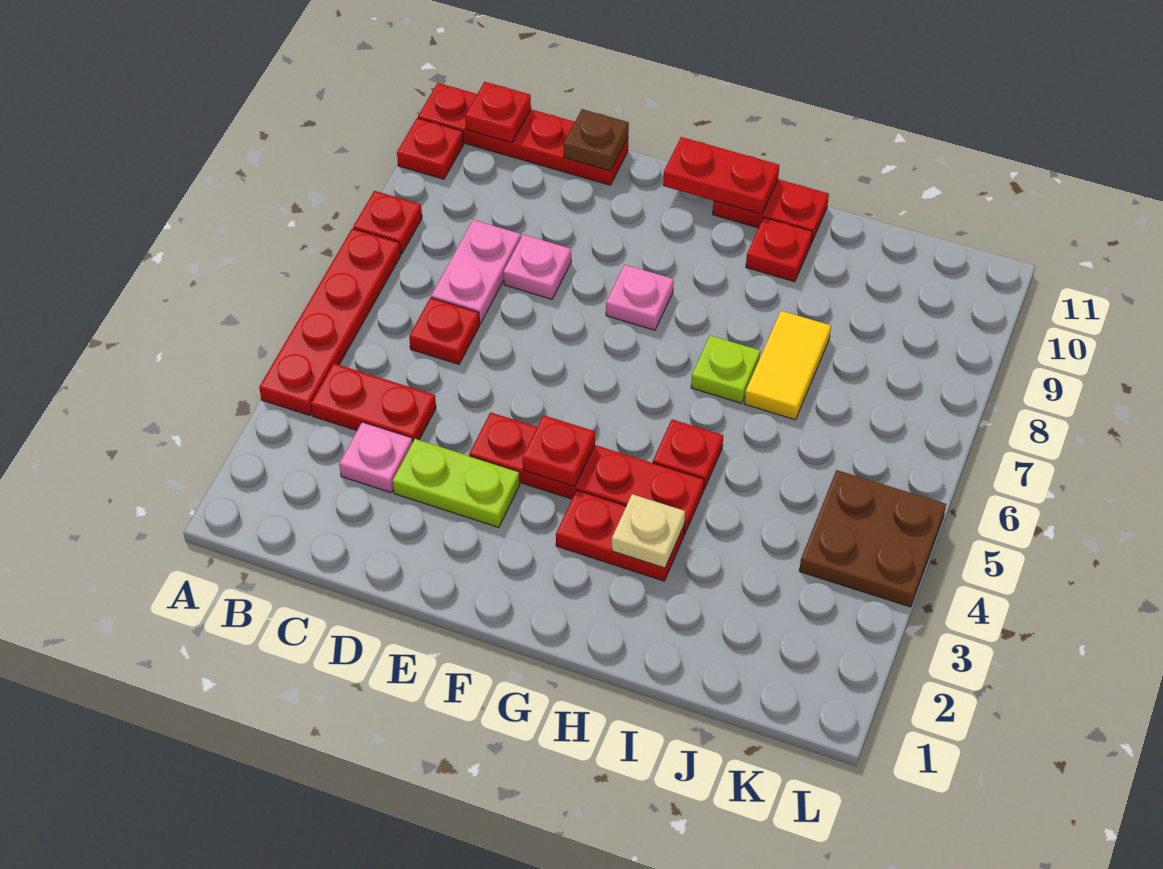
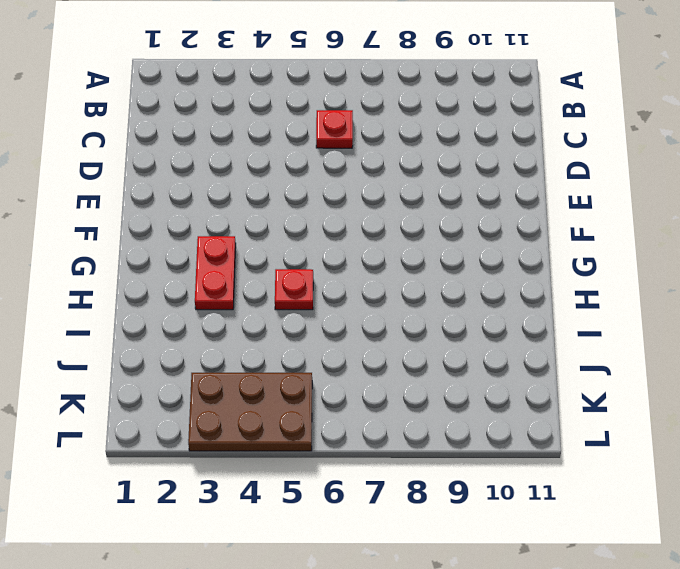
brown 2x3 plate [188,373,312,451] -> brown 2x2 plate [799,470,946,607]
none -> red 1x4 plate [259,228,401,415]
none -> red 1x1 plate [353,191,422,254]
none -> red 1x1 plate [397,118,463,179]

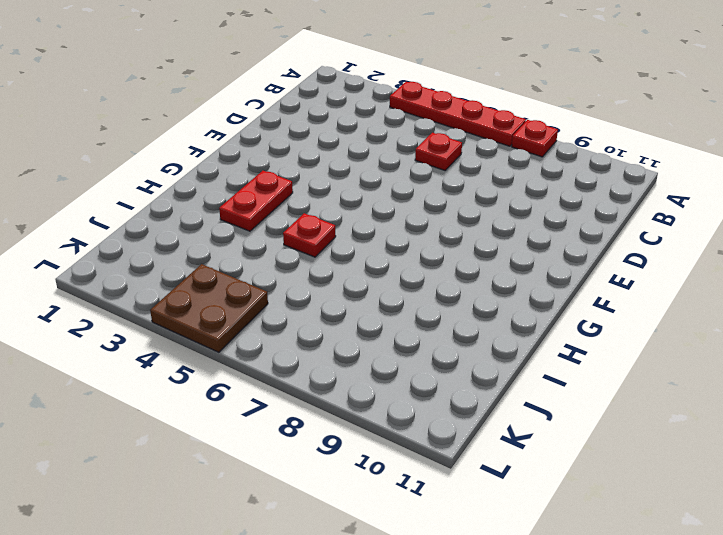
none -> red 1x1 plate [397,118,463,179]
none -> red 1x4 plate [418,83,628,185]
none -> red 1x2 plate [311,363,436,441]

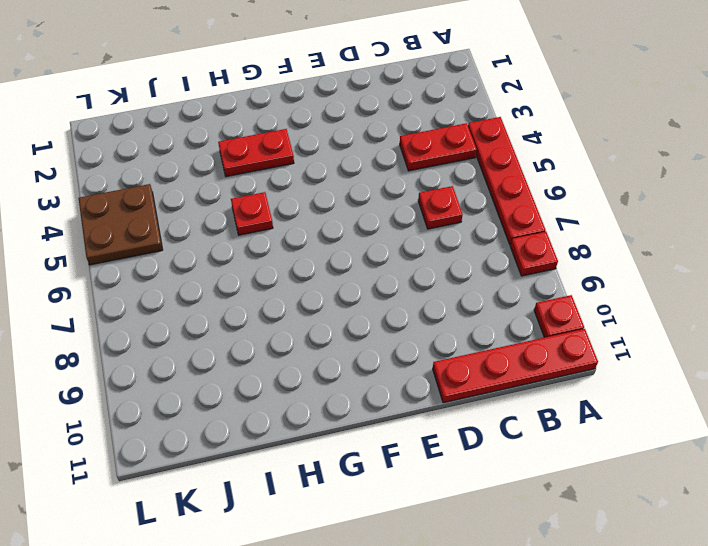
none -> pink 1x1 plate [339,422,413,493]
none -> pink 1x2 plate [431,220,521,324]
none -> lime 1x2 plate [393,439,520,528]

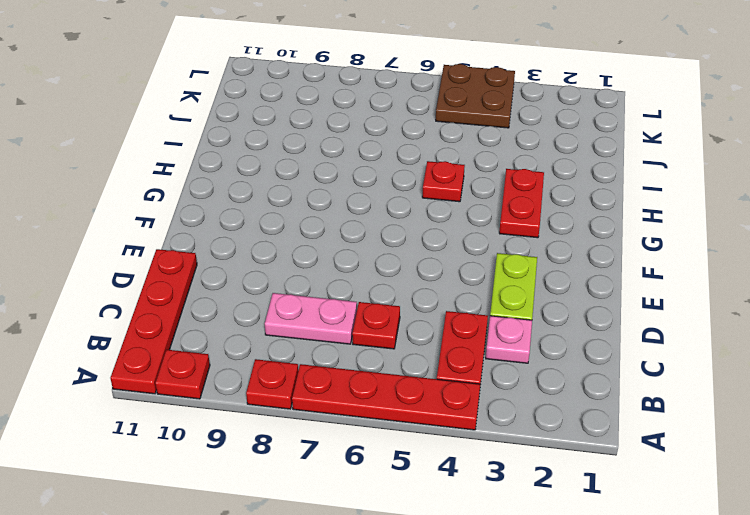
none -> pink 1x1 plate [504,235,571,299]
none -> red 1x4 plate [469,412,704,535]
none -> pink 1x1 plate [606,265,674,330]

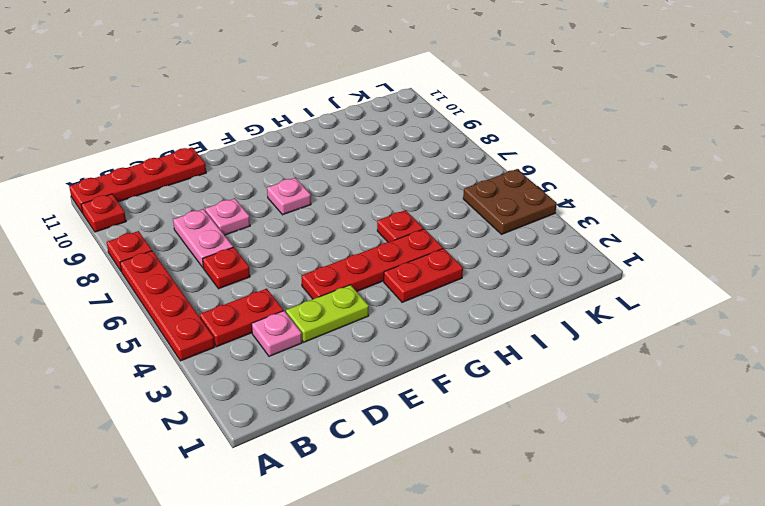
none -> red 1x2 plate [713,179,829,243]
none -> lime 1x1 plate [691,336,760,403]
none -> red 1x1 plate [746,218,812,282]

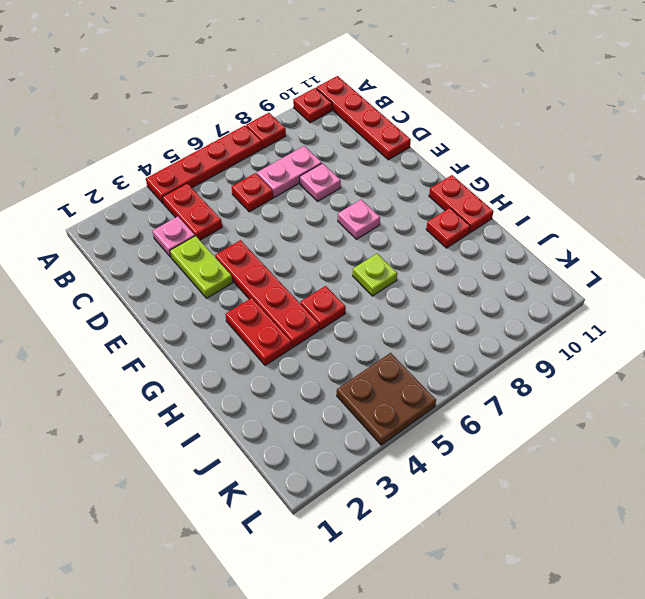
none -> yellow 1x2 tile [744,311,831,420]
none -> red 1x1 plate [465,82,531,143]
none -> brown 1x1 plate [563,109,629,171]

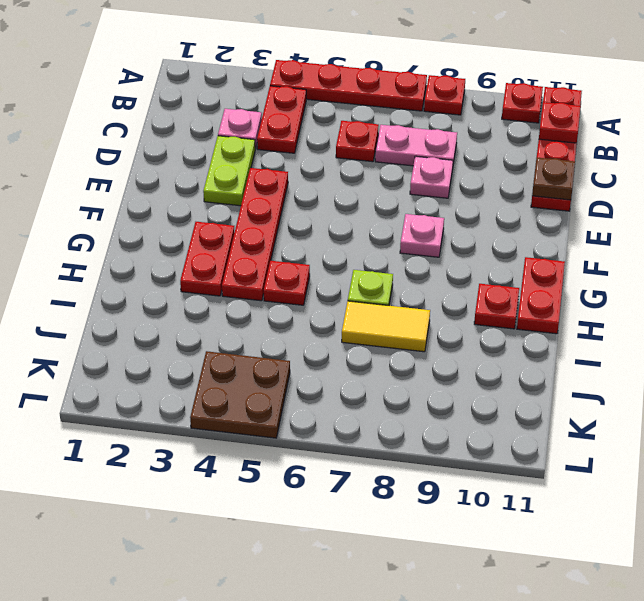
none -> red 1x1 plate [523,415,595,487]
none -> red 1x2 plate [663,137,779,214]
none -> tan 1x1 plate [612,494,685,568]

